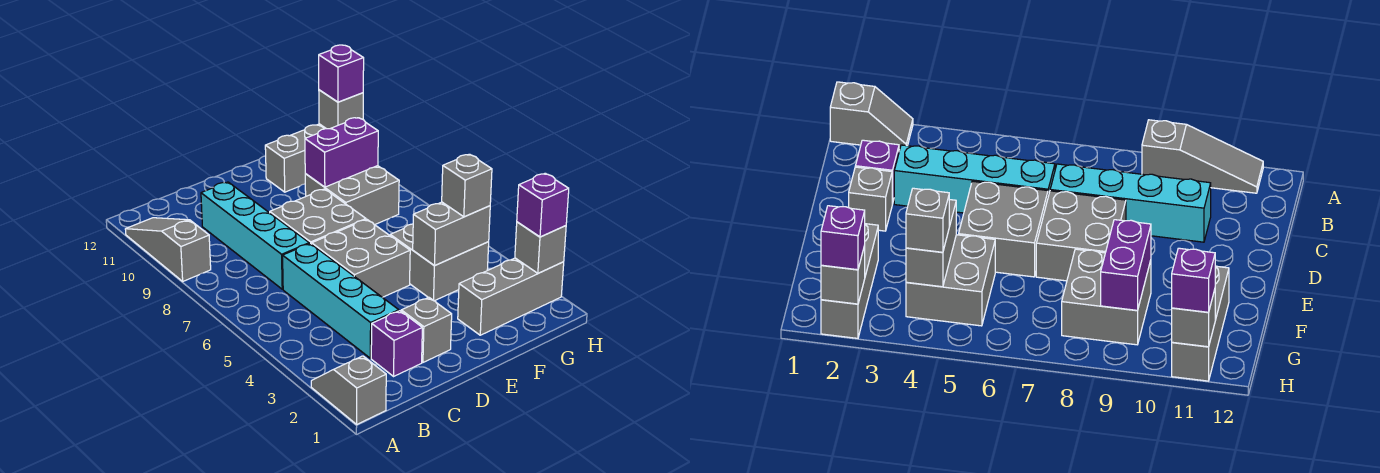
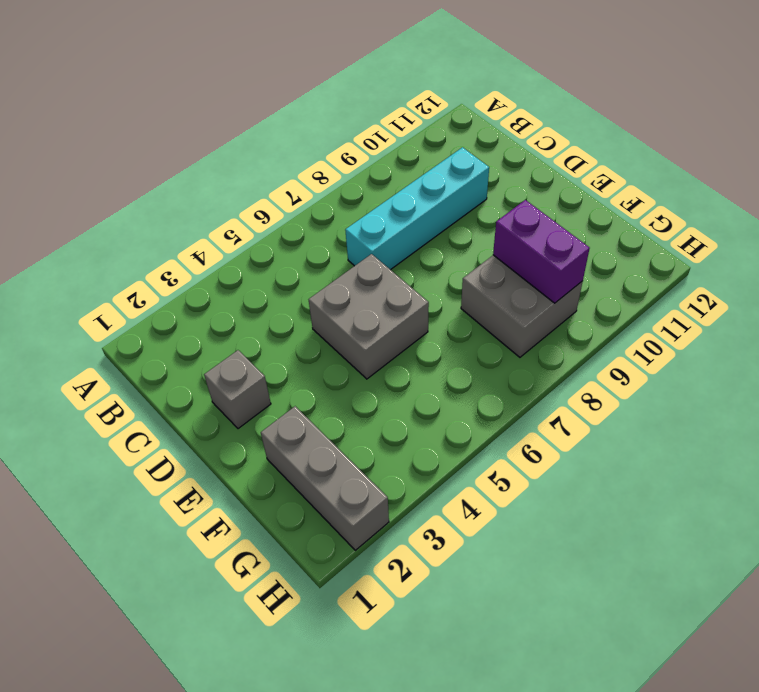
none -> grey 1x2 slope [311,356,386,424]
none -> grey 1x3 slope [125,218,211,281]
none -> purple 1x1 brick [371,311,422,376]

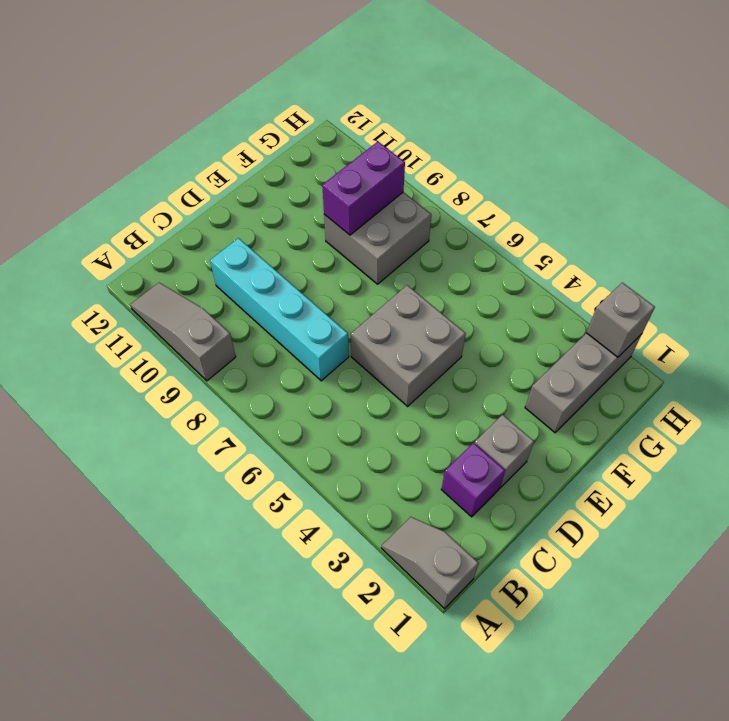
none -> cyan 1x4 brick [283,244,399,358]
none -> grey 2x2 brick [270,189,366,244]
none -> grey 2x2 brick [390,224,489,301]

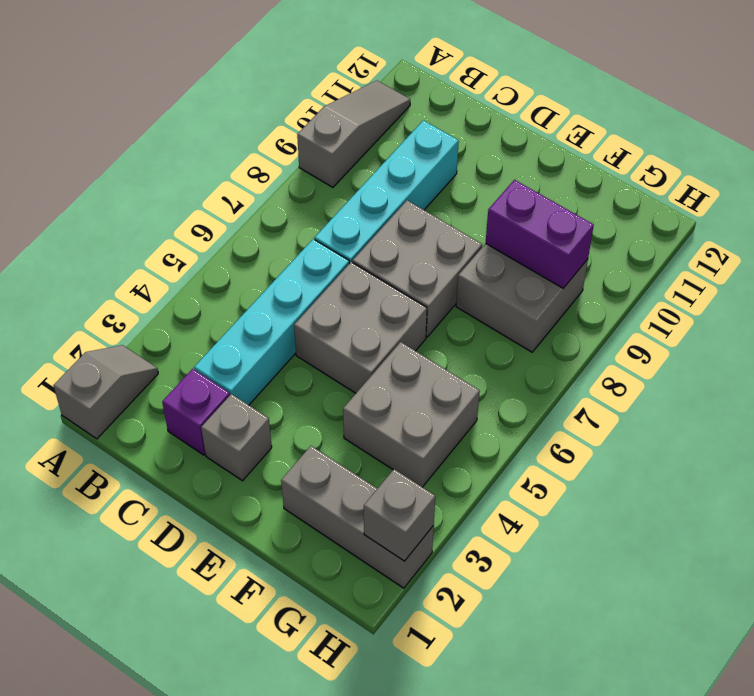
none -> grey 1x3 brick [265,124,326,192]
none -> grey 1x2 brick [413,202,490,266]
none -> grey 1x1 brick [319,90,363,129]

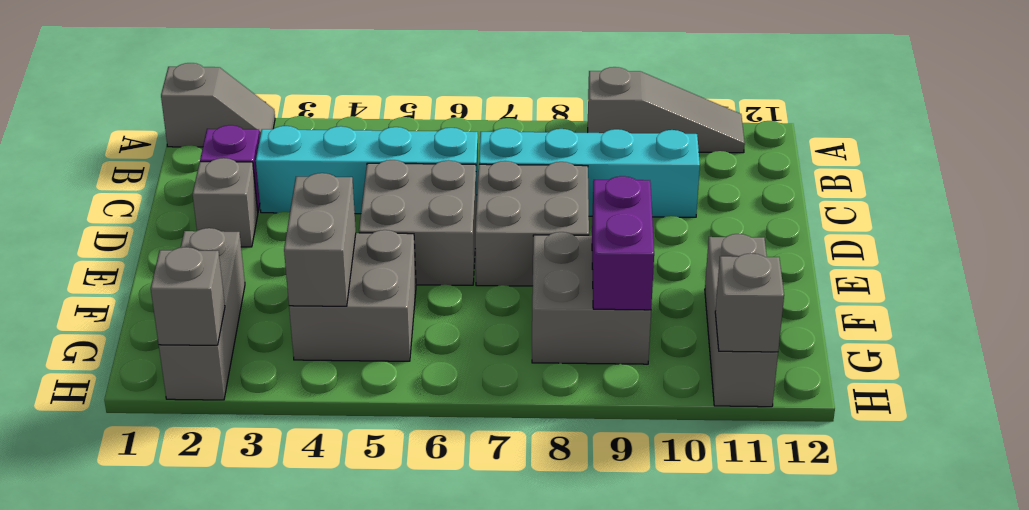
none -> grey 1x1 brick [442,154,492,217]
none -> purple 1x1 brick [517,173,569,237]
none -> purple 1x1 brick [319,45,364,102]

